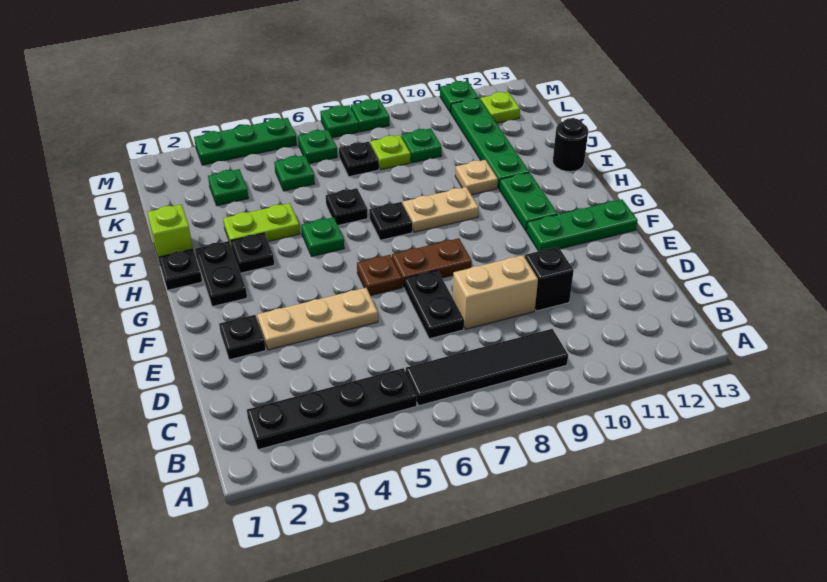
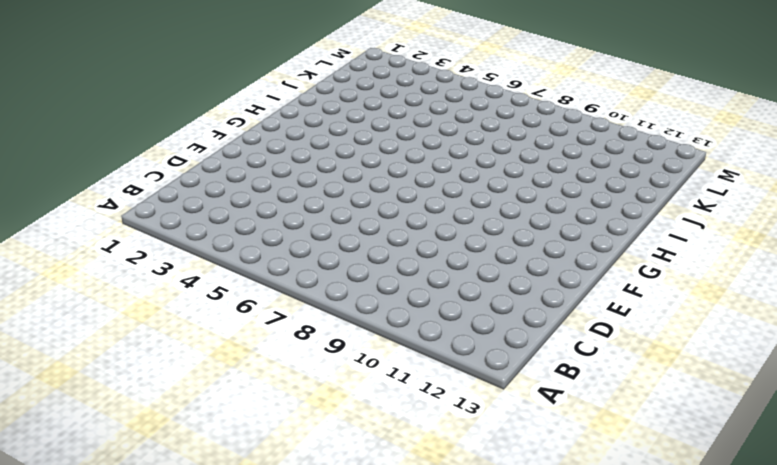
none -> black 1x4 plate [247,368,417,450]
none -> black 1x4 tile [406,329,568,406]
none -> black 1x2 plate [404,270,464,339]
none -> tan 1x2 brick [453,255,538,329]

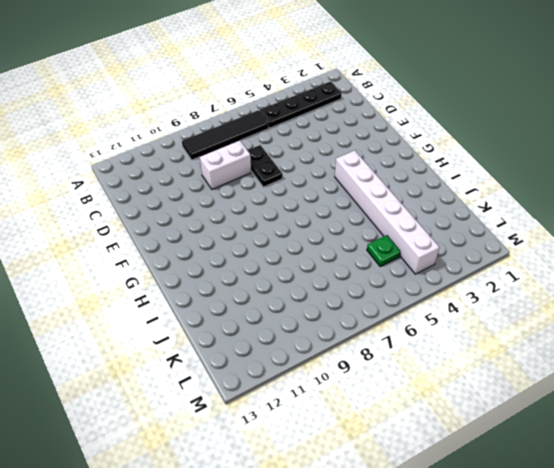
white 1x2 brick [200,141,251,189] -> tan 1x2 brick [453,255,538,329]
white 1x6 brick [335,150,439,274] -> lime 1x2 plate [223,203,300,247]
none -> black 1x1 brick [525,247,574,311]
none -> black 1x1 plate [219,315,266,360]
none -> tan 1x3 plate [257,288,378,350]
none -> brown 1x1 plate [357,255,402,296]

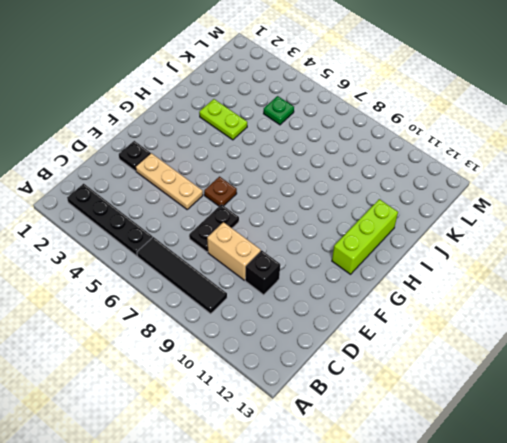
lime 1x3 brick [332,199,398,274] -> none
none -> brown 1x2 plate [392,238,472,287]
none -> green 1x3 plate [526,199,638,251]
none -> black 1x2 plate [195,241,247,307]
none -> green 1x2 plate [499,173,558,231]

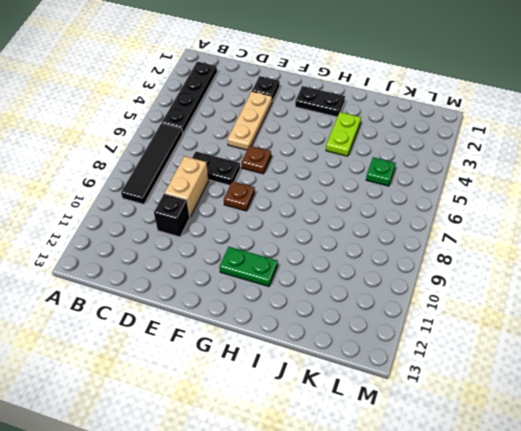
brown 1x1 plate [224,181,255,211] -> brown 1x2 plate [392,238,472,287]
none -> green 1x3 plate [526,199,638,251]
none -> black 1x1 plate [159,249,202,290]
none -> black 1x1 plate [231,233,274,273]
none -> green 1x1 plate [301,217,344,256]

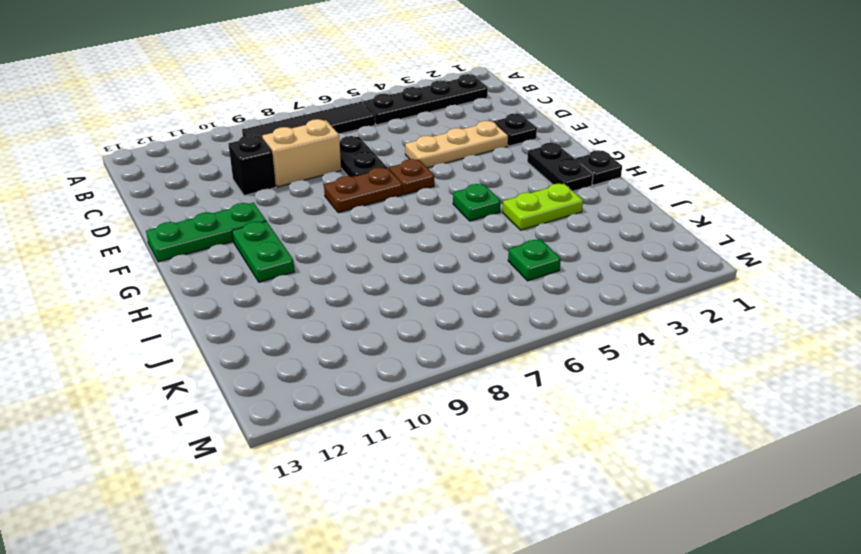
none -> black 1x1 plate [231,233,274,273]
none -> black 1x1 plate [369,202,412,240]
none -> tan 1x2 plate [403,187,479,232]
none -> lime 1x1 brick [147,204,193,263]

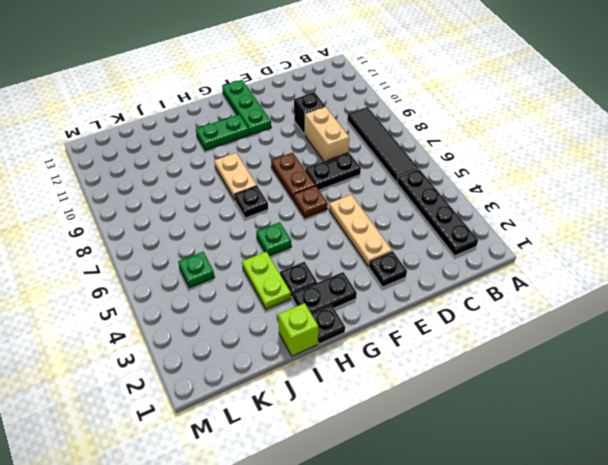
none -> black 1x1 plate [326,188,368,225]
none -> tan 1x1 plate [455,160,498,195]
none -> green 1x4 plate [451,98,529,188]
none -> black 1x1 round brick [553,118,588,172]

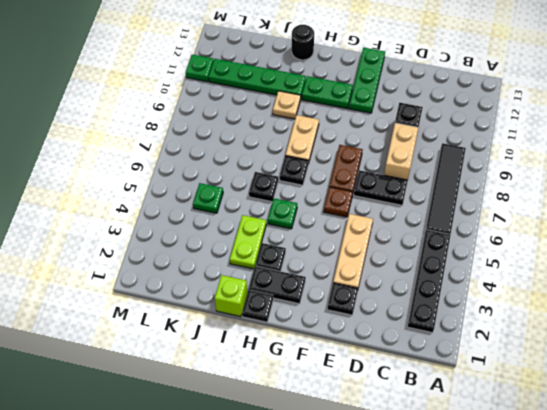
none -> green 1x1 plate [208,169,249,206]
none -> black 1x1 plate [339,142,379,177]
none -> lime 1x1 plate [370,135,410,170]
none -> green 1x1 plate [402,128,442,163]

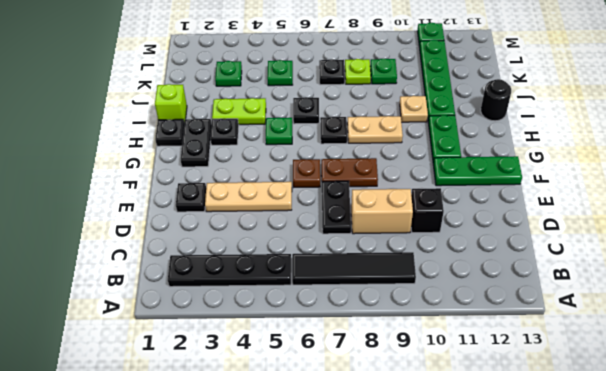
none -> green 1x1 plate [298,130,337,164]
none -> lime 1x1 plate [481,92,520,123]
none -> green 1x3 plate [194,118,297,165]
none -> green 1x1 plate [320,105,359,138]

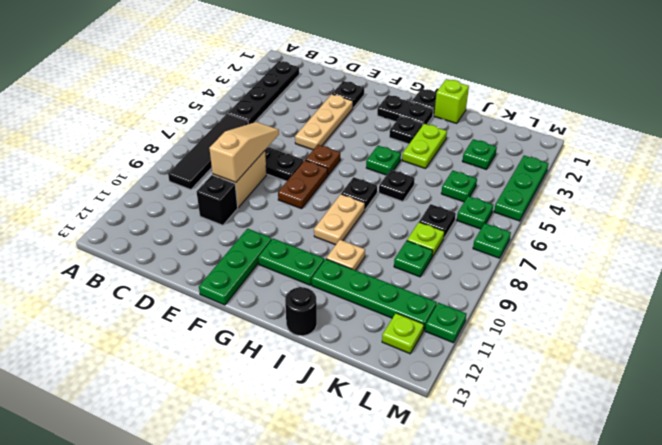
tan 1x3 slope [209,122,279,183] -> none
none -> green 1x1 plate [351,99,389,132]

